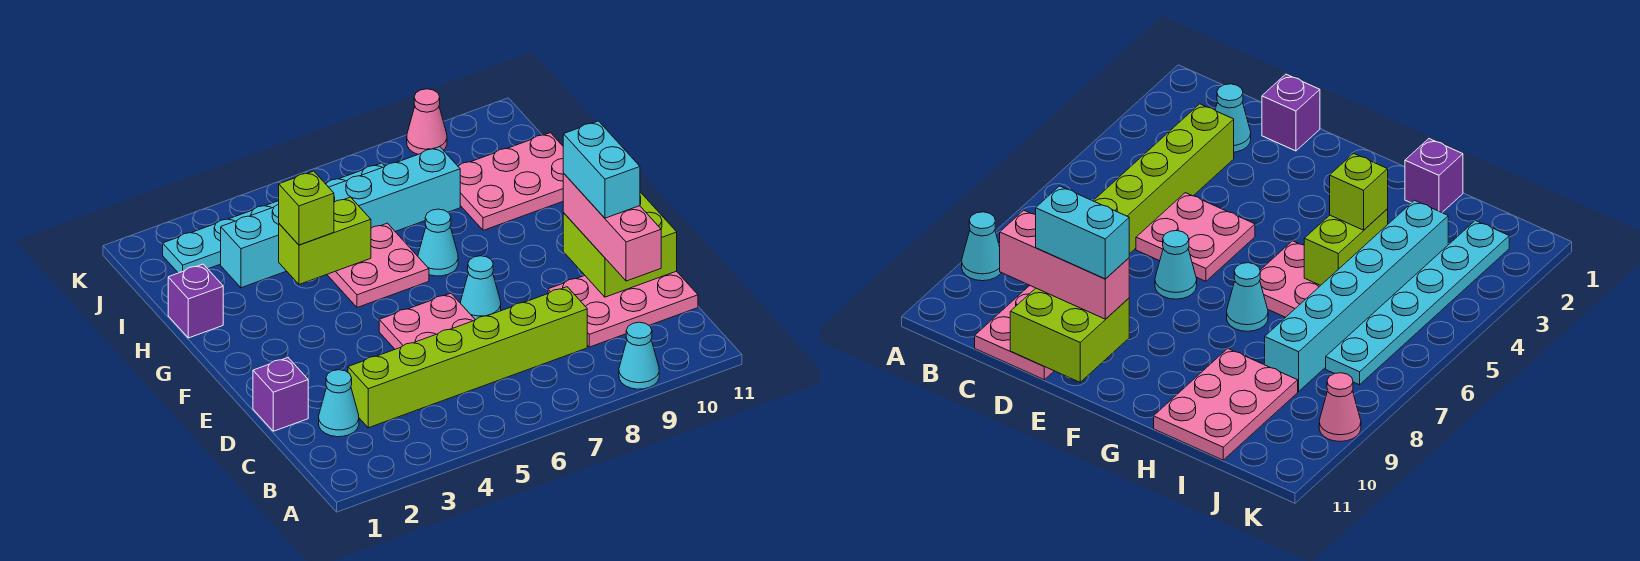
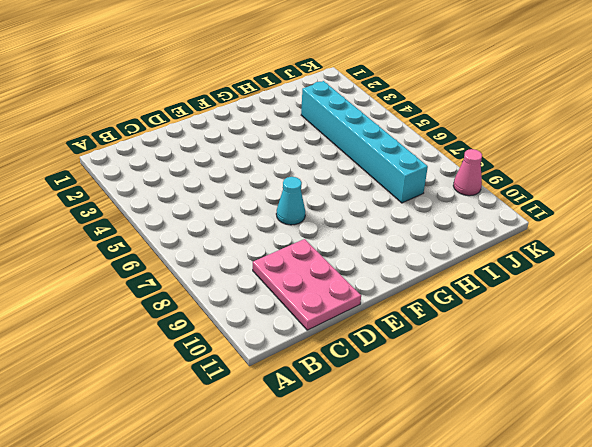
none -> cyan 1x1 cone [619,322,659,389]
none -> cyan 1x1 cone [319,370,359,437]
none -> lime 1x6 brick [348,287,587,428]

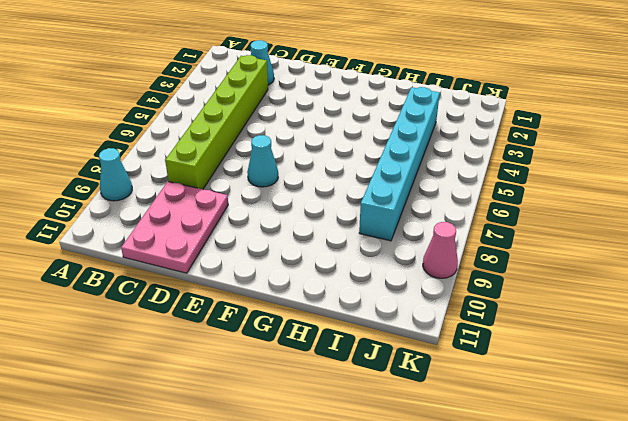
none -> purple 1x1 brick [253,358,308,431]
none -> pink 2x2 plate [379,293,475,349]
none -> pink 2x2 plate [327,223,429,308]

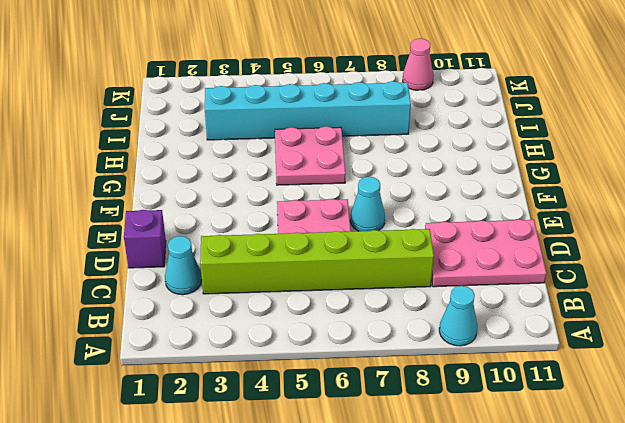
none -> cyan 1x1 cone [418,209,458,276]
none -> purple 1x1 brick [168,264,223,338]
none -> pink 2x3 plate [458,133,564,230]

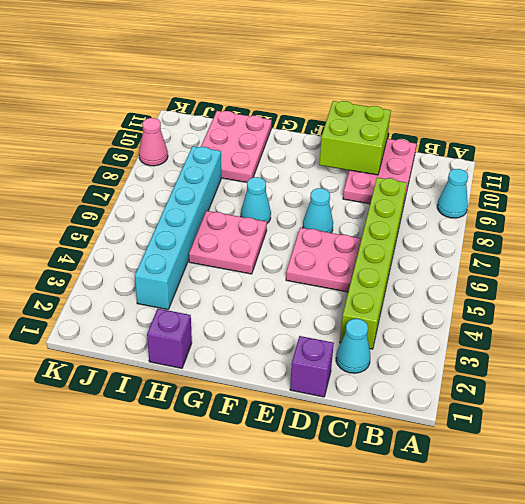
none -> cyan 1x6 plate [163,163,385,273]
none -> lime 1x2 brick [279,197,371,284]
none -> pink 1x3 brick [563,174,661,281]

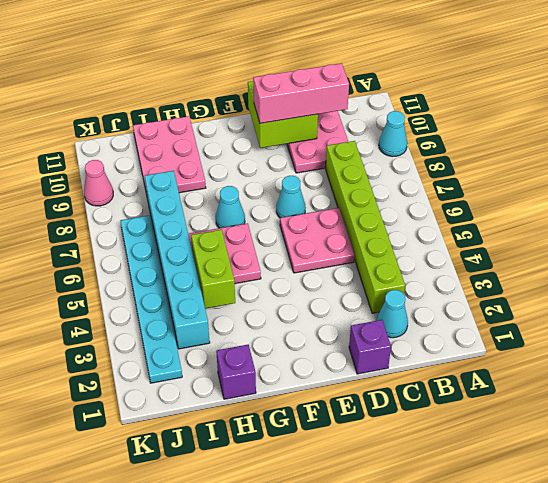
none -> lime 1x1 brick [279,171,334,245]
none -> cyan 1x2 brick [563,121,640,218]

